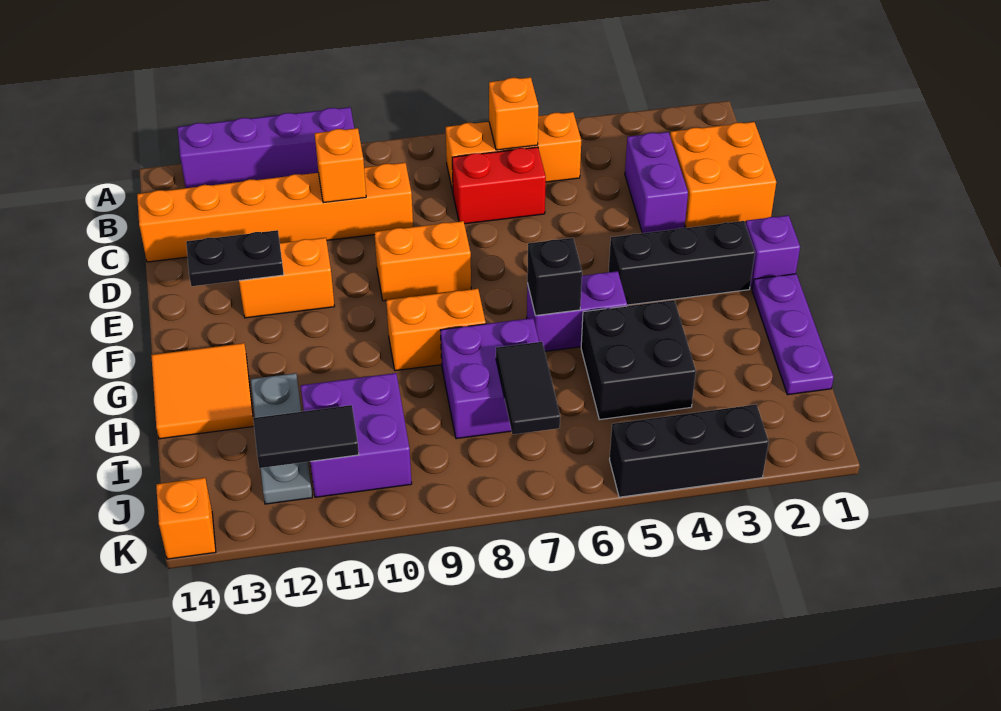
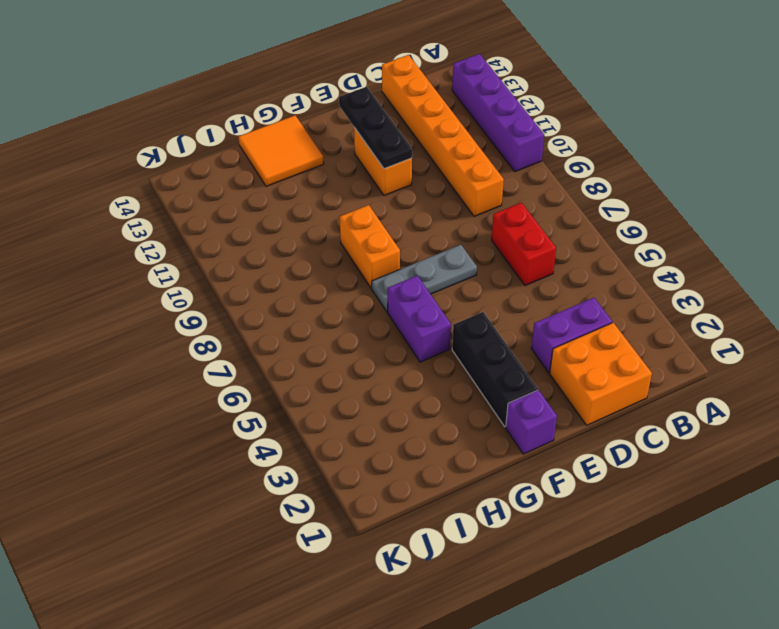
grey 1x3 plate [372,245,477,312] -> grey 1x3 plate moved to [251,373,312,504]
black 1x3 plate [339,87,412,169] -> black 1x2 plate [186,230,284,286]
none -> orange 1x3 brick [446,112,581,191]
none -> orange 1x2 brick [374,221,471,301]
none -> purple 1x3 plate [752,274,834,395]

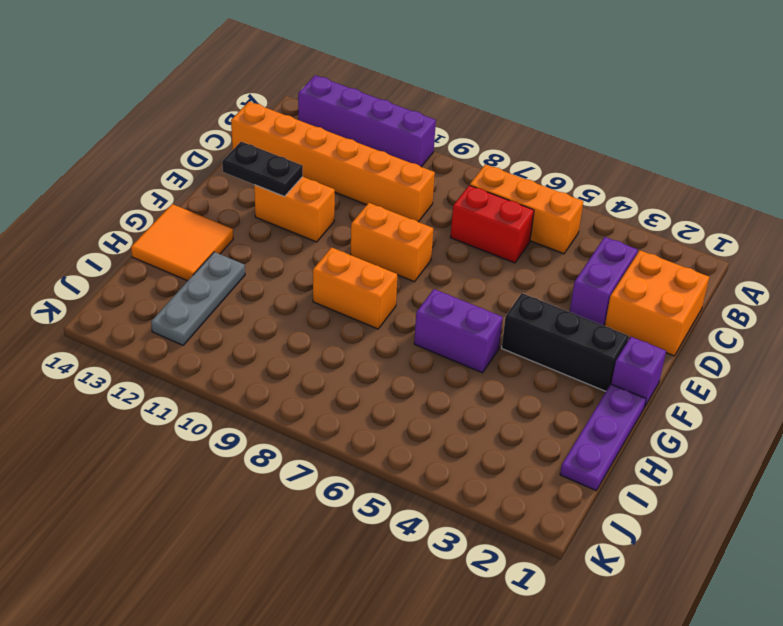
none -> black 2x2 brick [581,300,696,420]
none -> purple 2x2 brick [440,318,539,439]
none -> purple 2x2 brick [301,373,412,497]

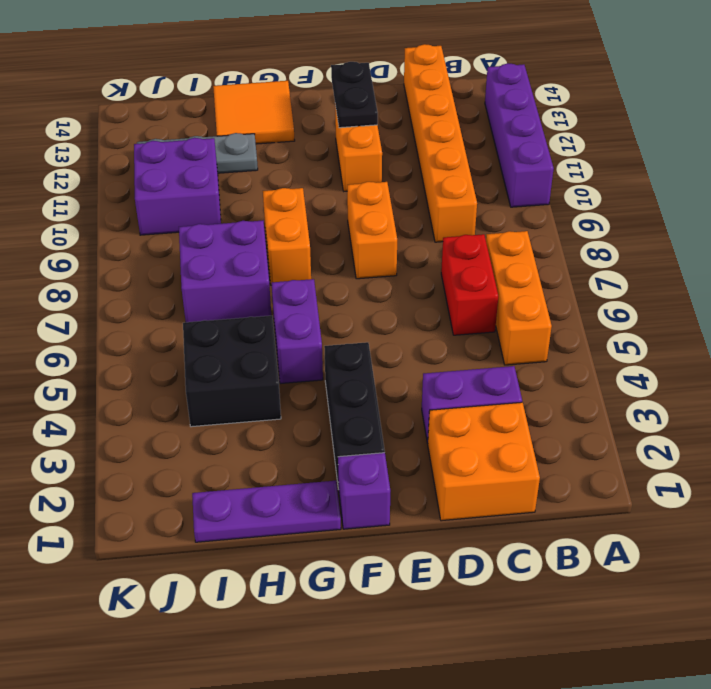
none -> black 1x3 brick [610,405,769,497]
none -> orange 1x1 brick [156,478,216,559]
none -> orange 1x1 brick [489,77,539,150]

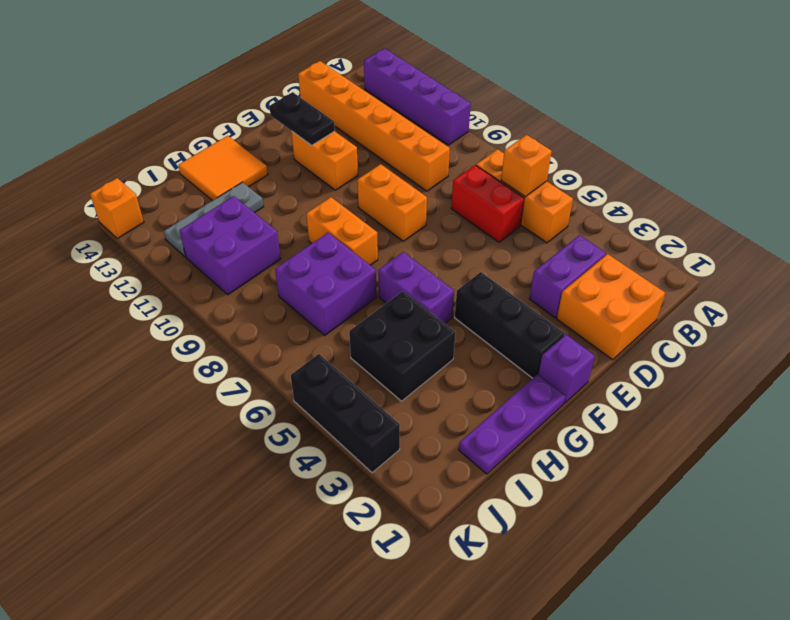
none -> orange 1x1 brick [315,128,366,203]
none -> black 1x1 brick [527,238,582,315]
none -> black 1x2 tile [496,342,560,434]

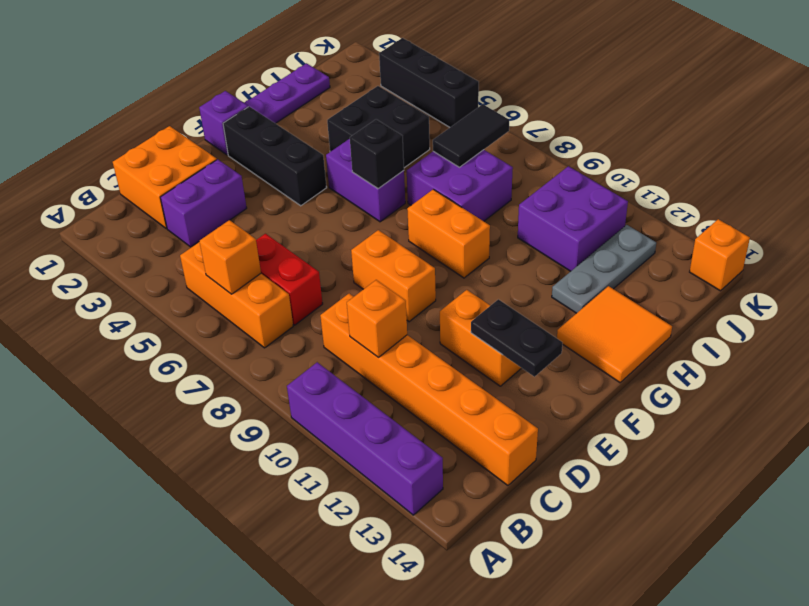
none -> black 1x2 tile [253,405,359,468]

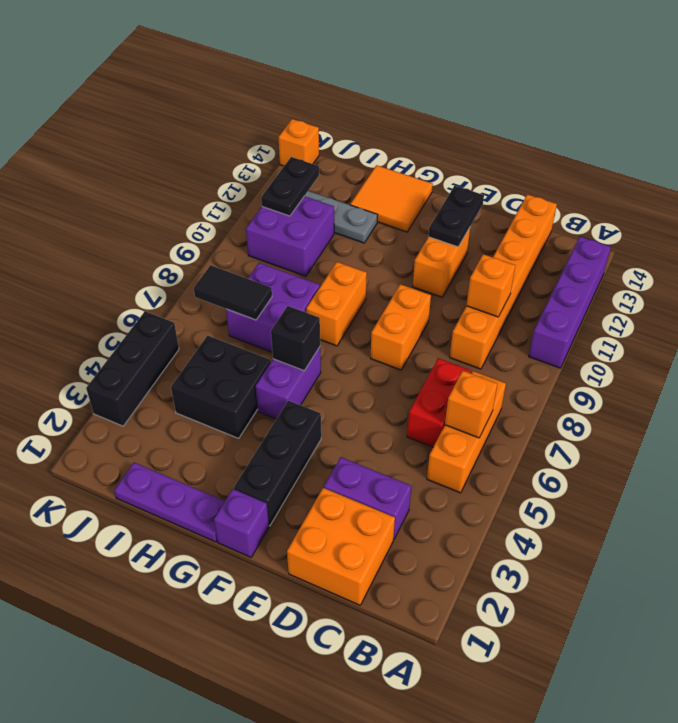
black 1x2 plate [261,157,319,216] -> black 1x2 tile [253,405,359,468]

